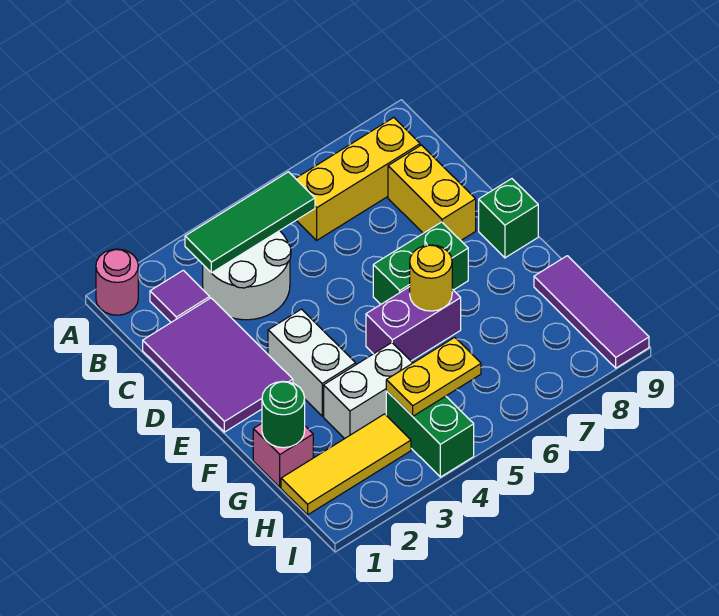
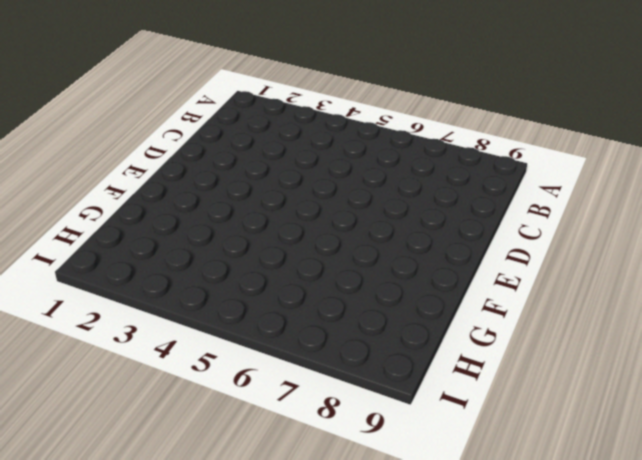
none -> pink 1x1 round brick [96,249,138,315]
none -> purple 1x1 tile [150,270,210,322]
none -> white 2x2 round brick [203,231,291,320]

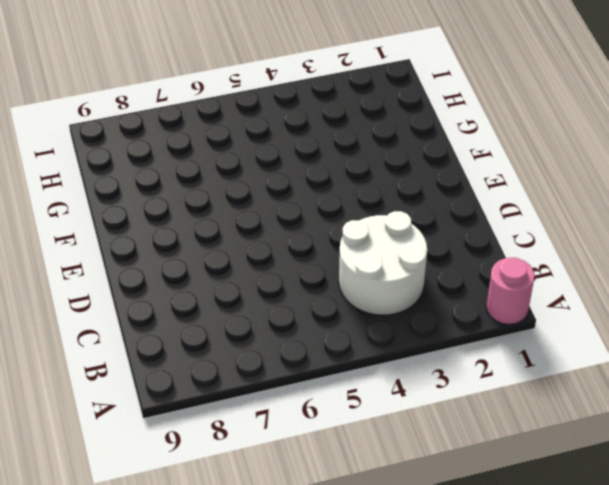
none -> purple 1x1 tile [150,270,210,322]
none -> yellow 1x3 brick [295,118,420,240]
none -> purple 2x3 tile [143,298,293,432]

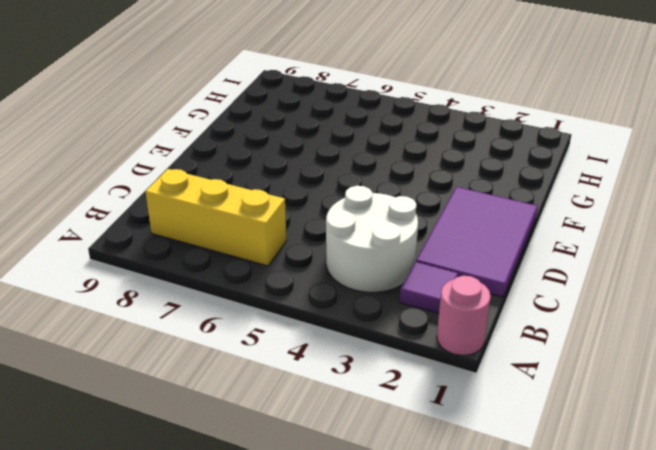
none -> yellow 1x2 brick [388,145,476,240]
none -> white 1x2 brick [268,309,356,416]
none -> green 1x2 brick [373,222,468,304]

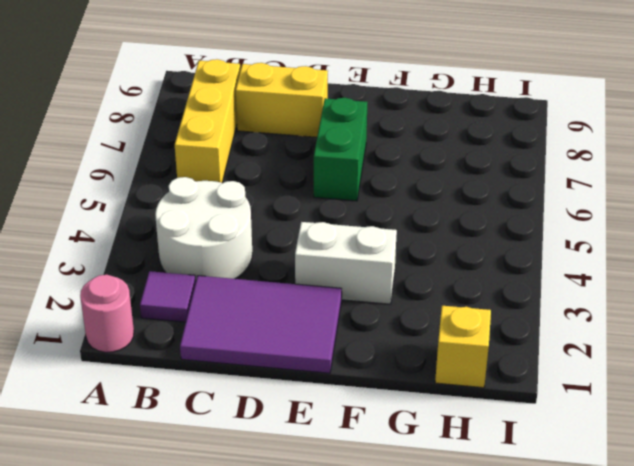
yellow 1x1 brick [435,306,491,388] -> yellow 1x3 tile [281,414,411,515]
none -> green 1x1 brick [479,179,538,258]
none -> purple 1x2 brick [366,287,461,361]
none -> pink 1x1 brick [253,423,313,487]

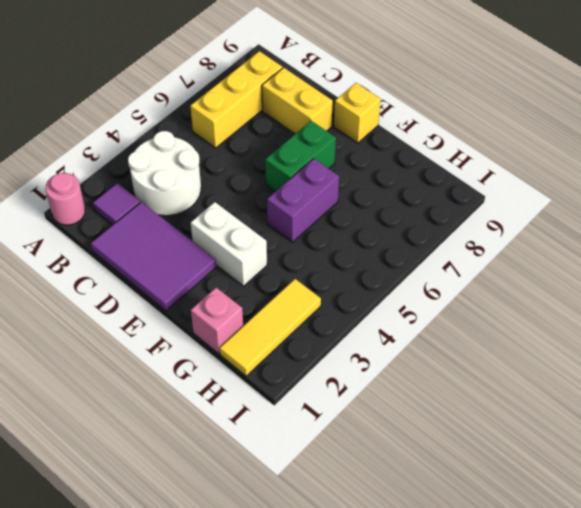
yellow 1x1 brick [334,83,381,143] -> green 1x1 brick [479,179,538,258]
none -> white 1x2 brick [324,343,412,439]
none -> purple 1x3 tile [534,256,649,368]
none -> green 1x2 brick [386,391,474,477]

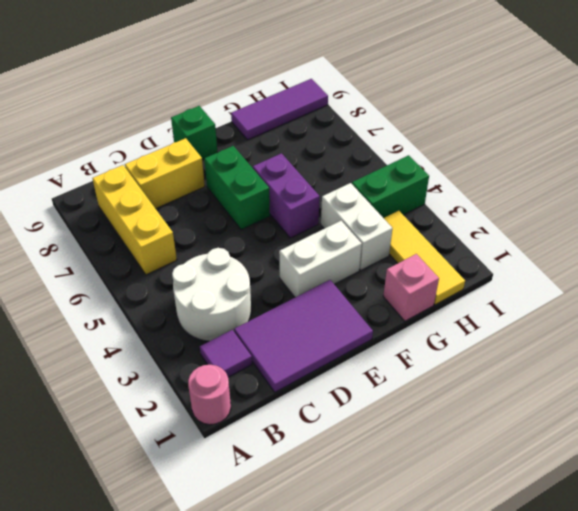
none -> green 1x3 tile [185,172,315,273]
none -> yellow 1x1 round brick [410,245,452,311]
none -> green 1x1 round brick [262,381,305,448]

